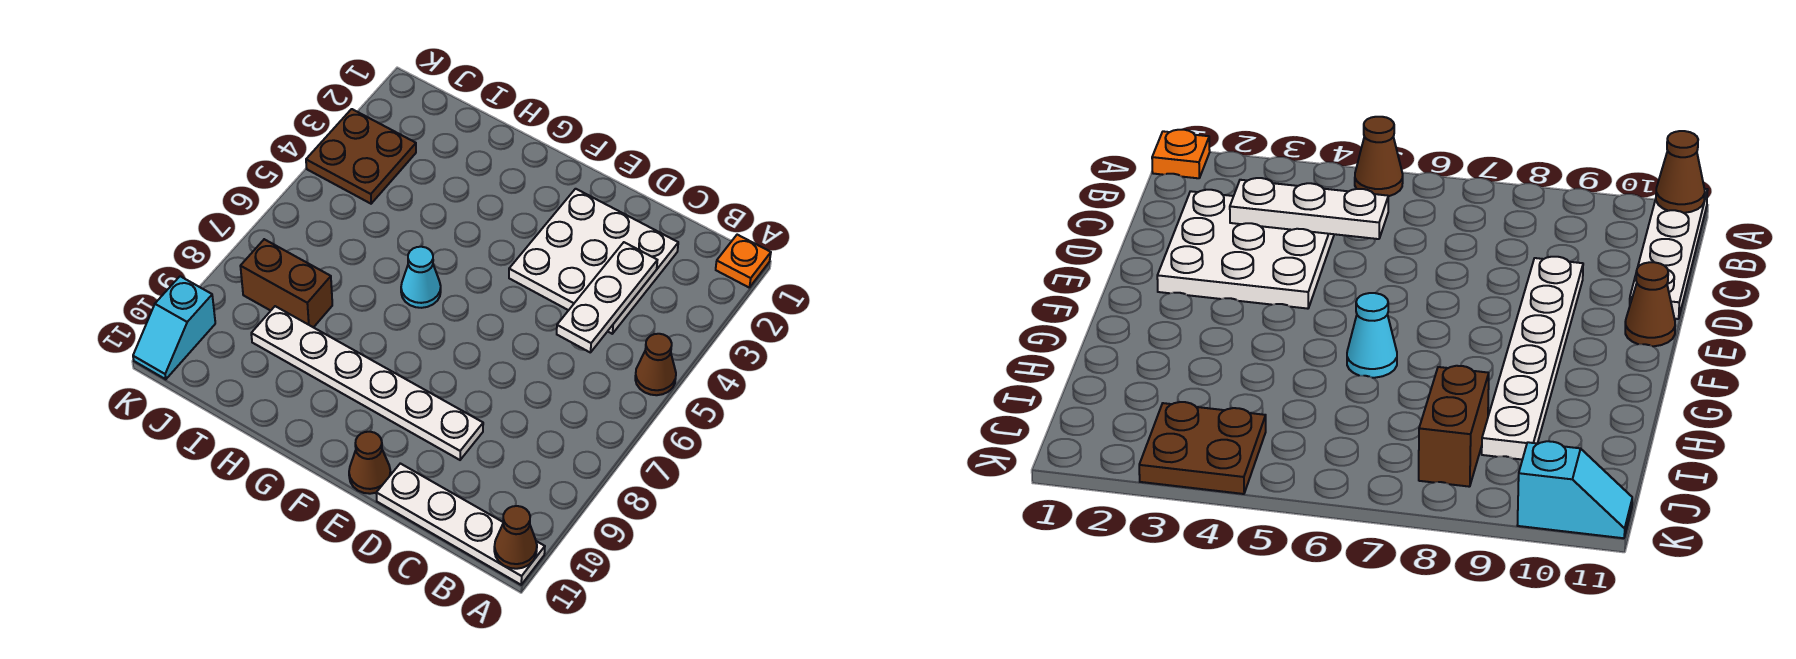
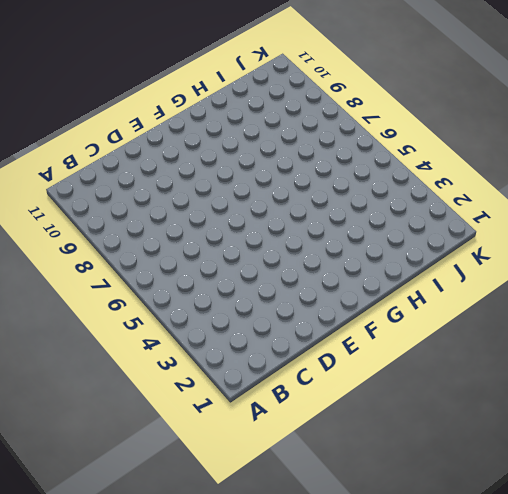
none -> orange 1x1 plate [716,235,771,287]
none -> brown 1x1 cone [635,334,676,395]
none -> white 1x4 plate [376,463,545,585]

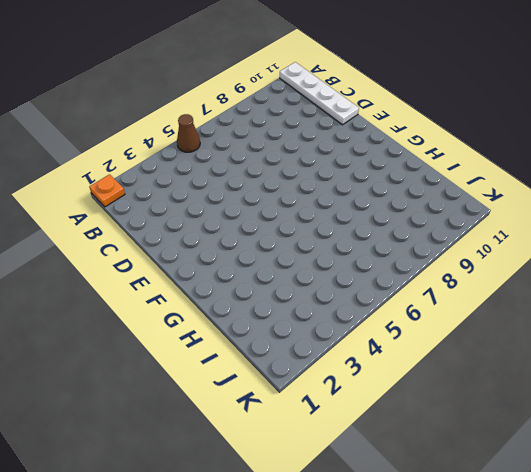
none -> white 3x3 plate [509,189,678,334]
none -> white 1x6 plate [251,306,483,460]
none -> brown 1x1 cone [349,432,391,494]

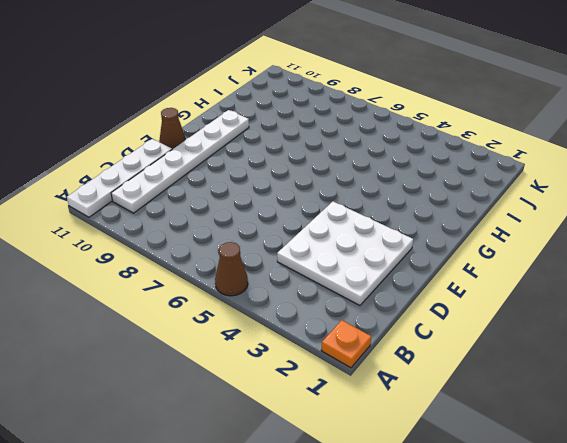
white 1x6 plate [111,110,249,213] -> white 1x6 plate moved to [251,306,483,460]
none -> cyan 1x1 cone [401,247,441,308]
none -> brown 1x2 brick [240,239,332,327]
none -> brown 2x2 plate [306,109,416,204]

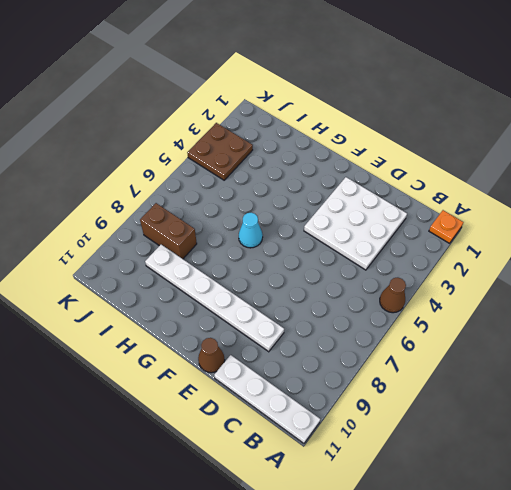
none -> cyan 1x2 slope [133,276,215,379]
none -> brown 1x1 cone [494,506,537,569]
none -> white 1x3 plate [557,242,657,353]

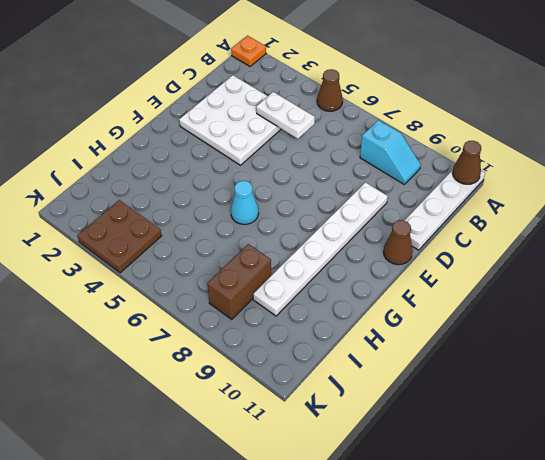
cyan 1x2 slope [360,120,421,185] -> cyan 1x2 slope moved to [133,276,215,379]
white 1x2 plate [256,92,315,139] -> white 1x3 plate [557,242,657,353]

